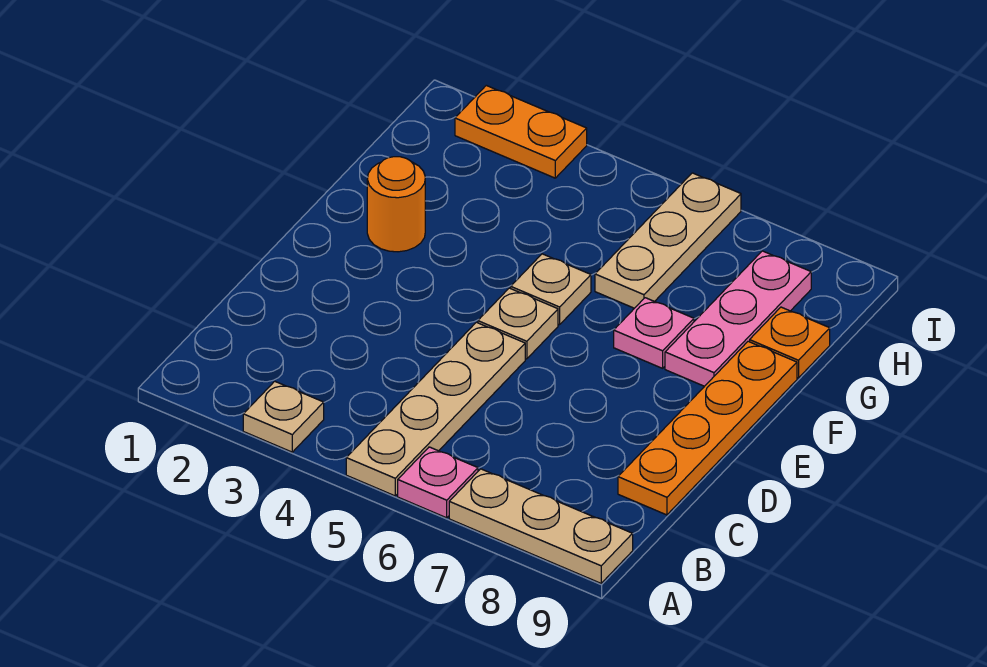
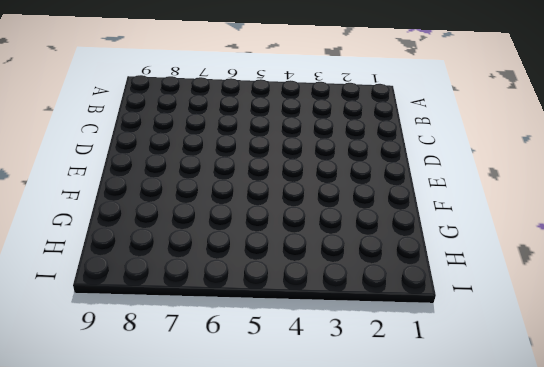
none -> tan 1x1 plate [243,381,324,452]
none -> tan 1x4 plate [346,322,525,496]
none -> pink 1x1 plate [398,447,478,518]

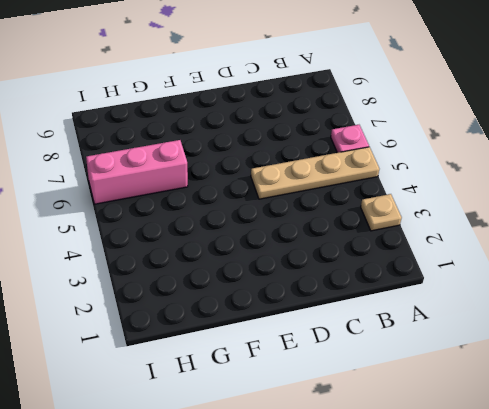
pink 1x3 brick [86,140,188,204] -> tan 1x3 plate [595,173,741,308]
none -> tan 1x3 plate [449,469,633,583]
none -> orange 1x4 plate [618,341,797,515]
none -> tan 1x1 plate [478,288,558,359]

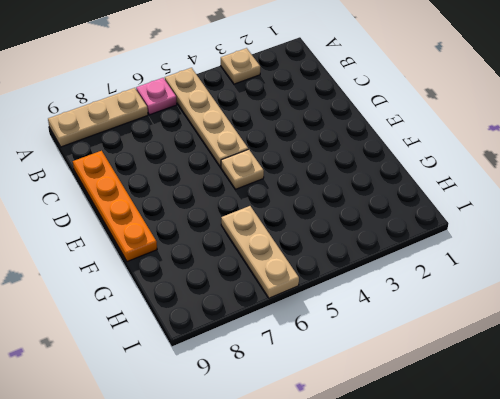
none -> orange 1x1 round brick [367,157,425,252]
none -> tan 1x1 plate [511,254,591,325]
none -> pink 1x1 plate [614,298,694,368]

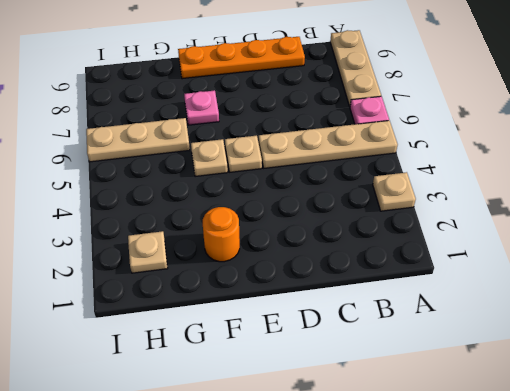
tan 1x1 plate [128,231,168,273] -> none
none -> pink 1x3 plate [665,251,811,386]
none -> orange 1x1 plate [750,307,830,378]
none -> orange 1x2 plate [455,85,587,178]

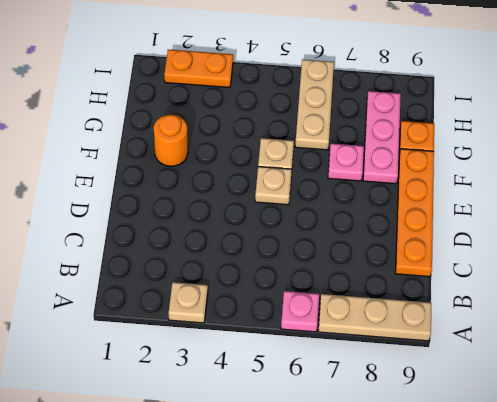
none -> tan 1x4 plate [346,322,525,496]

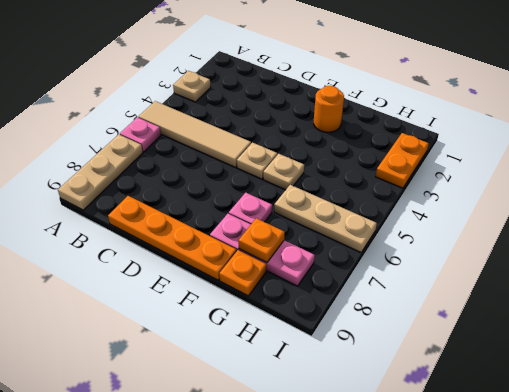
tan 1x4 tile [138,101,251,167] -> tan 1x4 plate [346,322,525,496]
orange 1x1 plate [238,218,285,262] -> none

